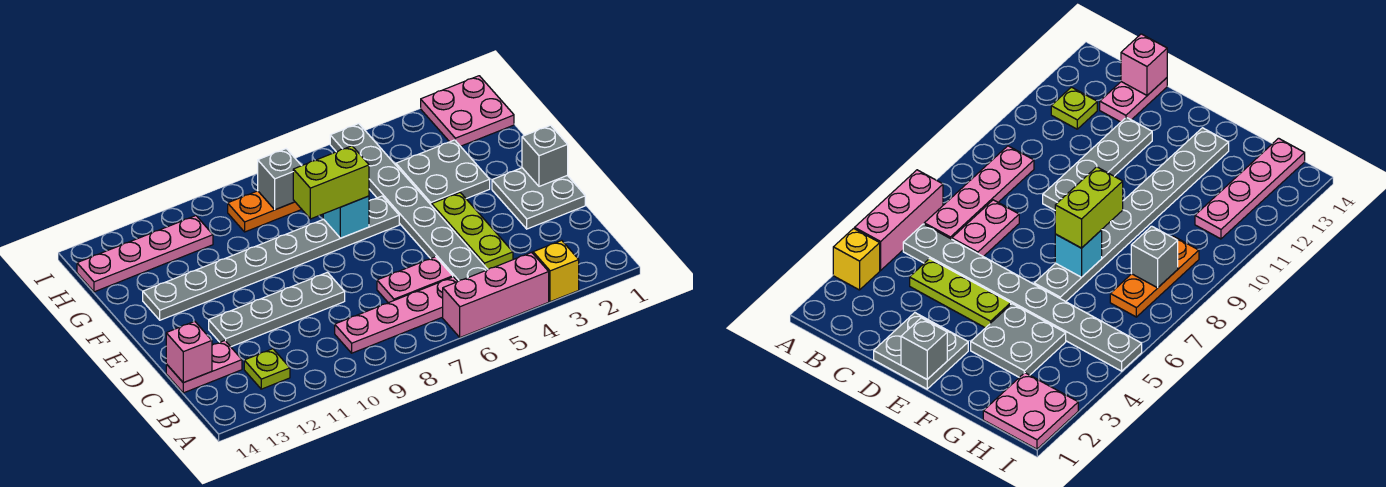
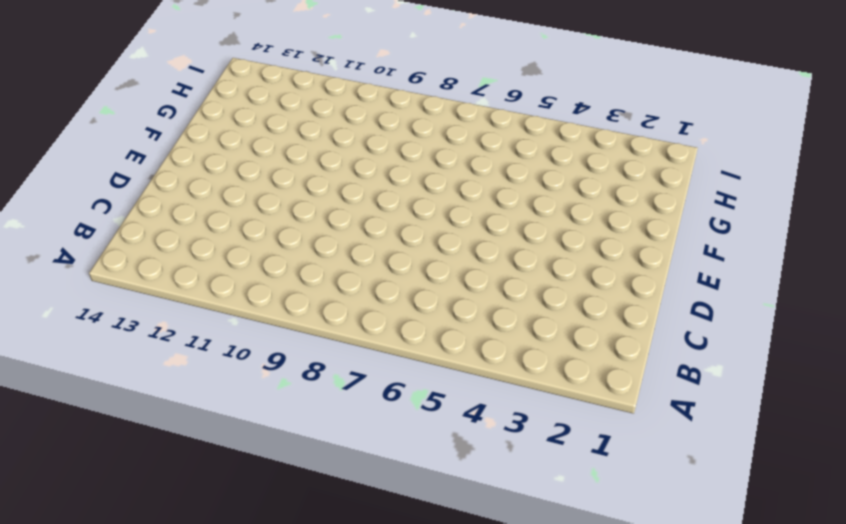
none -> yellow 1x1 brick [533,240,579,302]
none -> pink 1x3 brick [443,252,549,337]
none -> grey 1x8 plate [330,124,488,281]

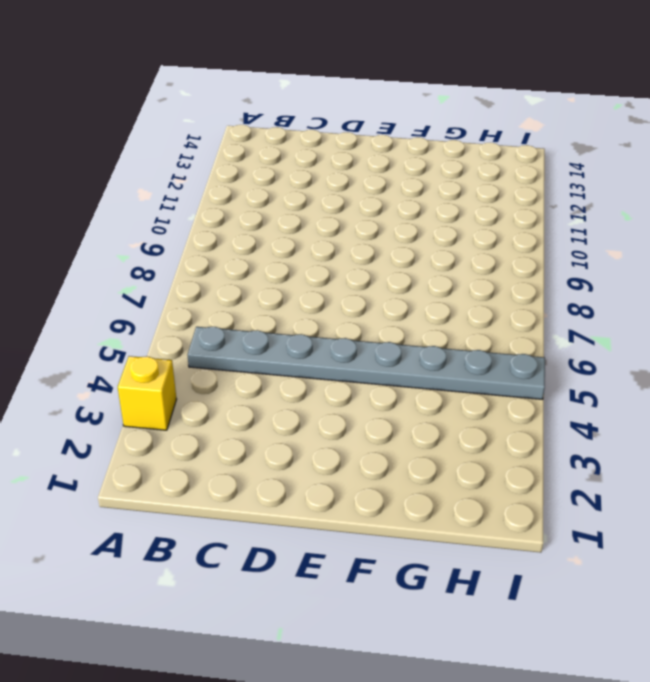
none -> pink 1x3 brick [443,252,549,337]
none -> pink 1x4 plate [335,277,458,353]
none -> lime 1x1 plate [244,349,290,389]

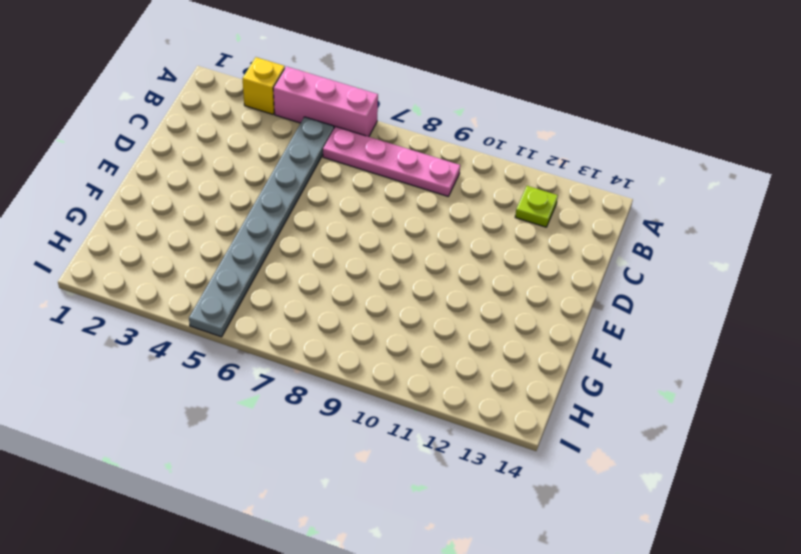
none -> lime 1x3 plate [432,193,513,269]
none -> pink 1x2 plate [377,257,453,303]
none -> pink 1x2 plate [166,341,242,393]

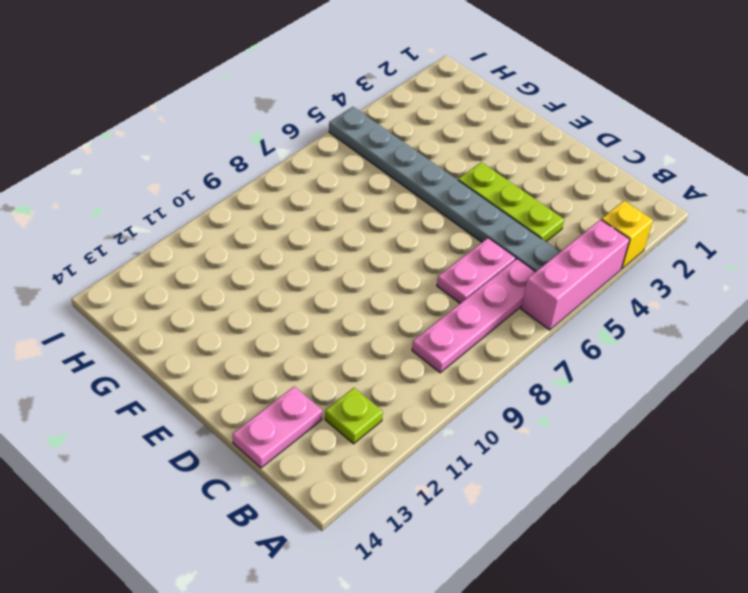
none -> grey 2x2 plate [492,168,585,229]
none -> grey 1x4 plate [209,272,345,347]
none -> grey 2x2 plate [396,140,490,206]

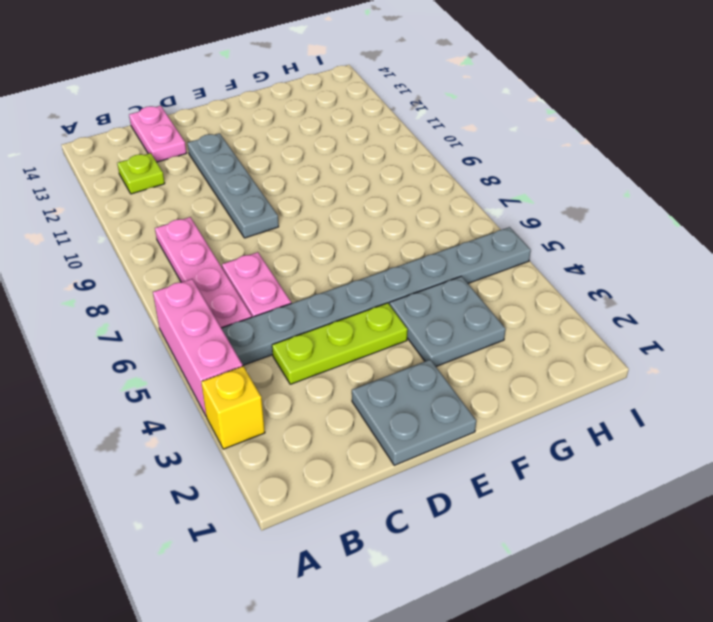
none -> grey 1x8 plate [143,196,399,320]
none -> pink 2x2 plate [421,76,514,146]
none -> orange 1x3 plate [228,191,302,232]

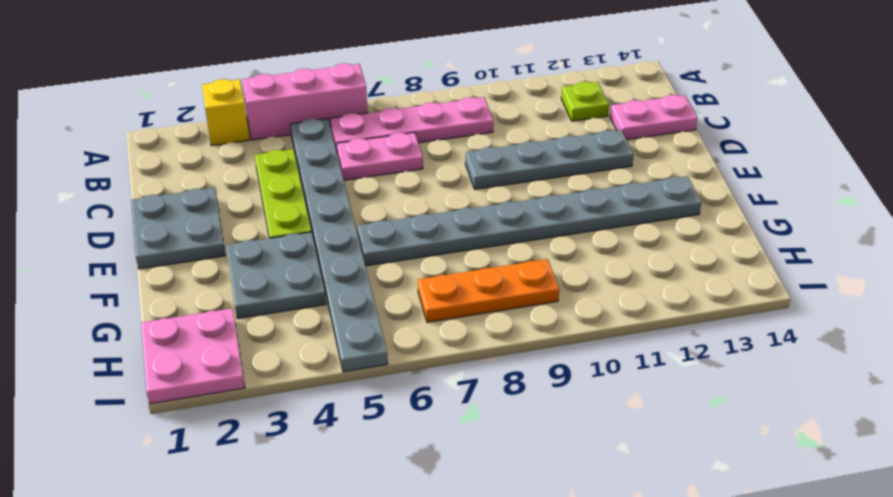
none -> pink 1x4 plate [77,216,213,292]
none -> pink 1x1 brick [166,321,212,383]
none -> grey 1x1 brick [522,125,568,186]

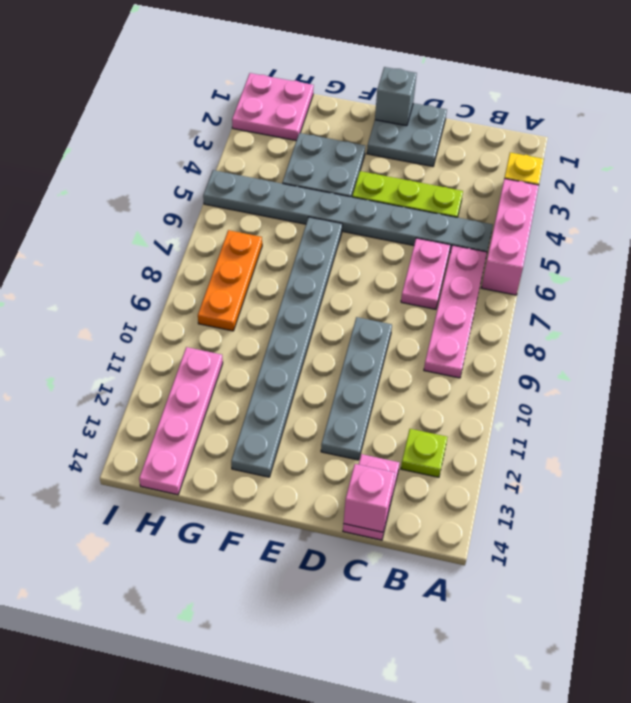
none -> cyan 1x1 brick [323,196,369,238]
none -> grey 1x1 brick [258,149,301,210]
none -> lime 1x2 brick [293,146,369,219]

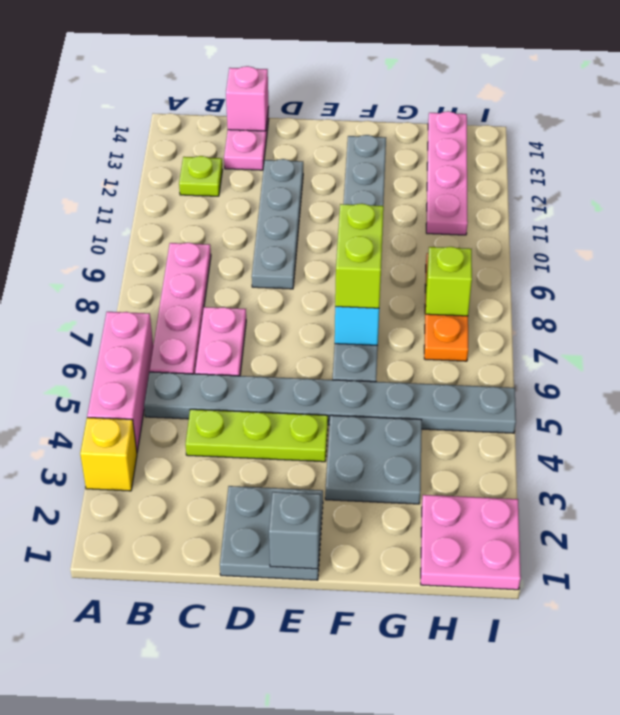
lime 1x1 brick [426,247,472,316] -> grey 1x1 brick [258,149,301,210]

